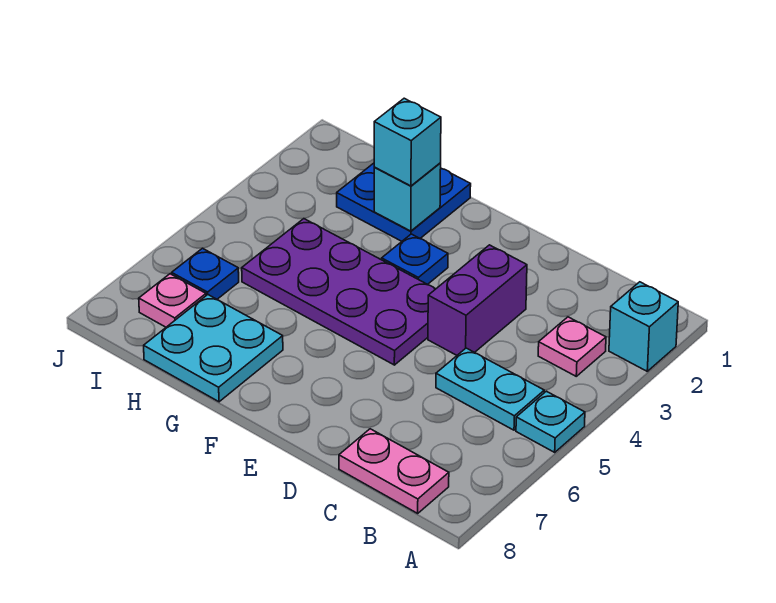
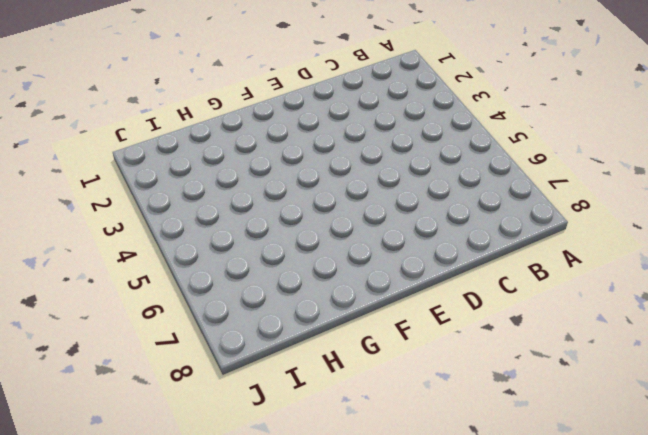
none -> cyan 1x1 brick [609,282,678,371]
none -> cyan 1x1 plate [516,391,585,452]
none -> pink 1x1 plate [538,317,606,376]

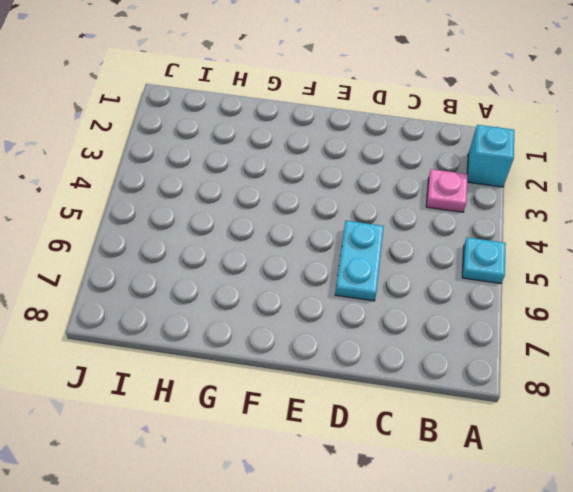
cyan 1x2 plate [335,221,384,301] -> cyan 1x2 plate turned to [436,348,544,430]
none -> pink 1x2 plate [339,429,449,513]
none -> purple 1x2 brick [428,245,527,355]
none -> purple 2x4 plate [242,219,435,365]

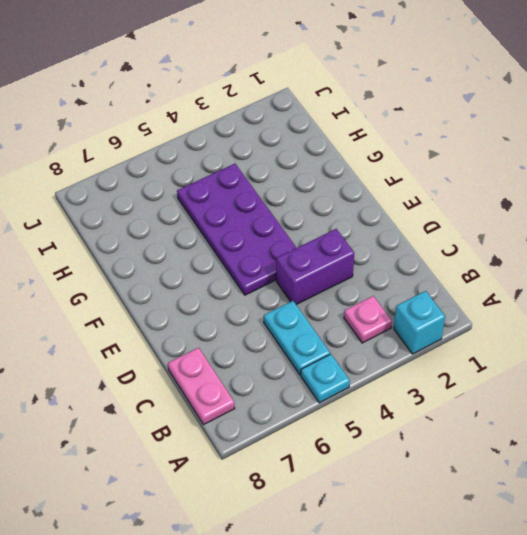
none -> blue 1x1 plate [382,234,448,284]
none -> blue 2x2 plate [337,163,471,241]
none -> cyan 2x2 plate [144,295,283,402]

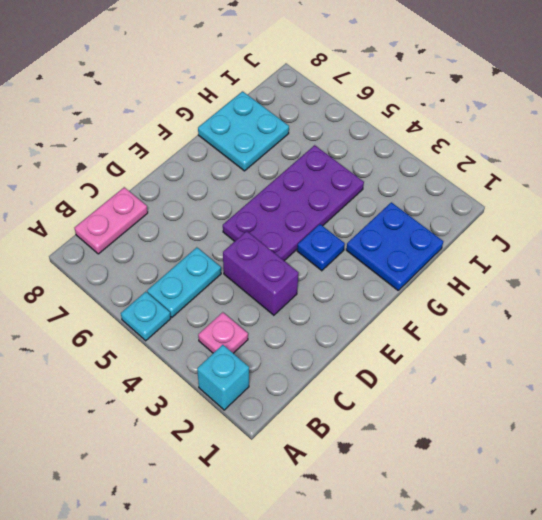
none -> blue 1x1 plate [172,248,239,299]
none -> pink 1x1 plate [139,274,206,327]
none -> cyan 1x1 brick [374,163,441,231]

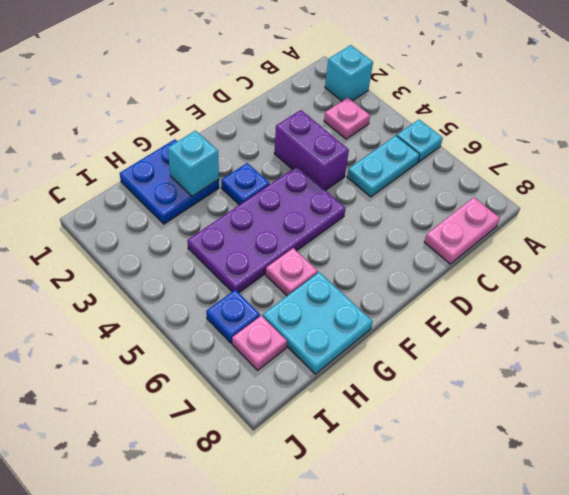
pink 1x1 plate [266,248,318,296] -> none
none -> cyan 1x1 brick [374,98,441,186]

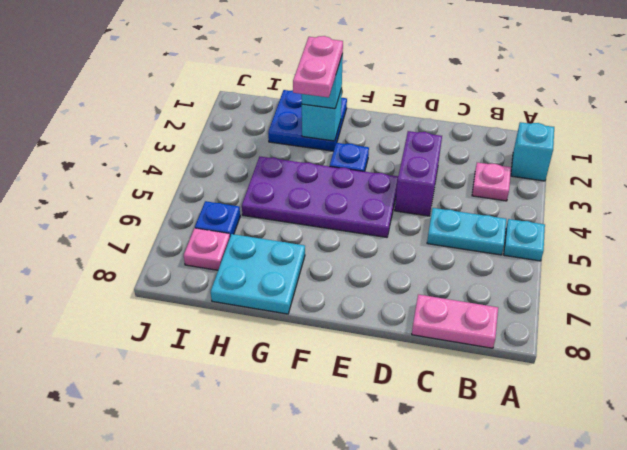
pink 1x2 plate [293,36,343,97] -> none

